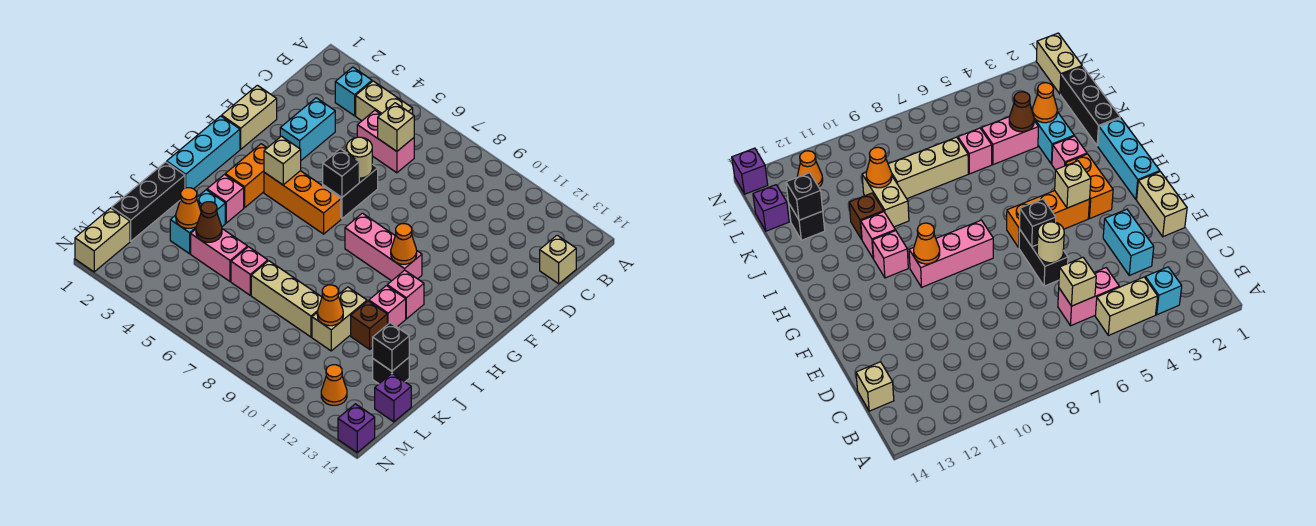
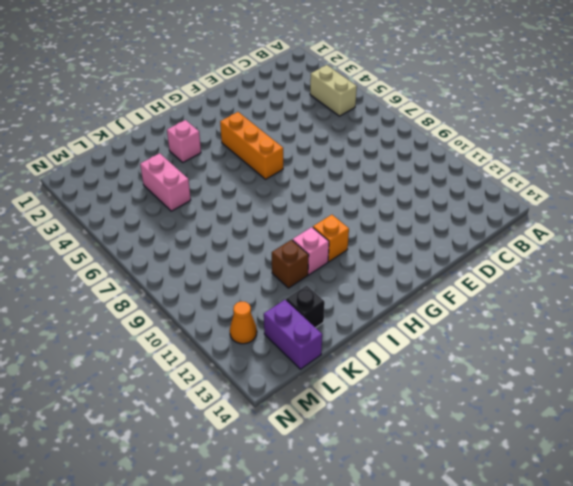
orange 1x1 brick [313,215,349,262] -> pink 1x1 brick [387,270,424,319]
purple 1x2 brick [264,300,322,369] -> purple 1x1 brick [375,373,411,422]
none -> cyan 1x1 brick [335,67,372,116]
none -> pink 1x2 brick [357,110,414,173]
none -> tan 1x1 brick [540,235,576,284]
none -> cyan 1x2 brick [280,98,335,160]

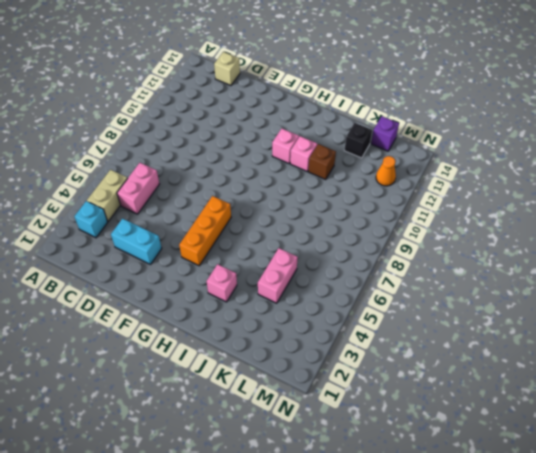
none -> tan 1x2 brick [222,85,277,149]
none -> black 1x2 brick [323,164,378,219]
none -> cyan 1x3 brick [167,116,240,189]
none -> orange 1x2 brick [225,144,267,208]

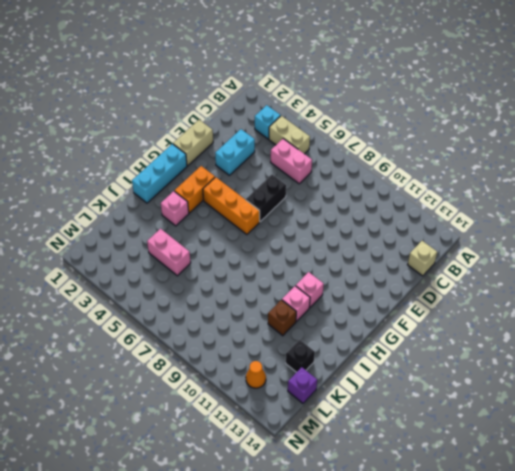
none -> pink 1x3 brick [345,213,422,281]
none -> black 1x3 brick [112,162,185,241]
none -> cyan 1x2 brick [170,190,225,254]
none -> tan 1x2 brick [312,287,367,351]

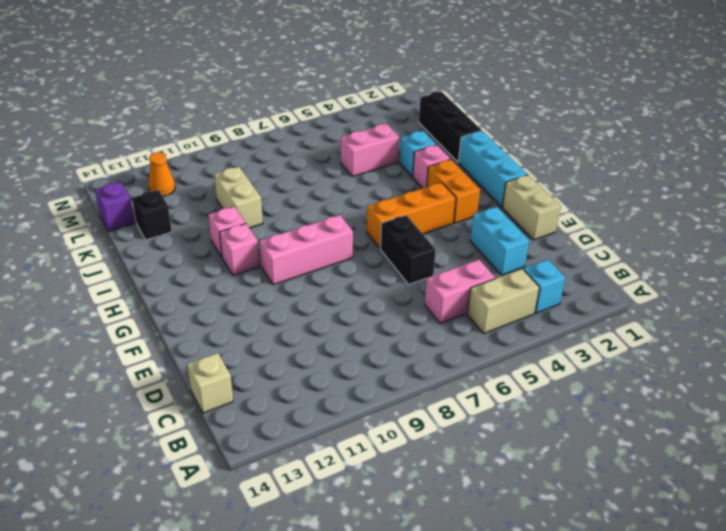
cyan 1x1 brick [400,131,436,177] -> cyan 1x2 brick [170,190,225,254]
none -> brown 1x1 brick [351,301,387,349]
none -> pink 1x1 brick [231,247,268,295]
none -> tan 1x3 brick [251,261,322,337]
none -> tan 1x2 brick [75,208,130,272]

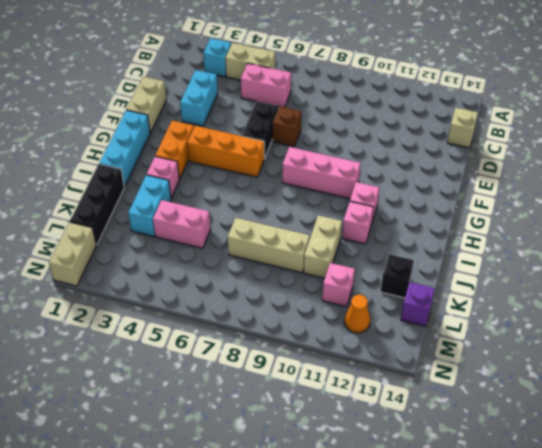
brown 1x1 brick [273,106,301,146] -> brown 1x1 brick moved to [351,301,387,349]
pink 1x1 brick [322,263,355,307] -> pink 1x1 brick moved to [231,247,268,295]
none -> purple 1x1 brick [338,404,375,452]
none -> tan 1x1 brick [378,103,414,151]
none -> tan 1x1 round brick [346,137,372,178]
none -> black 1x1 brick [323,149,359,197]

